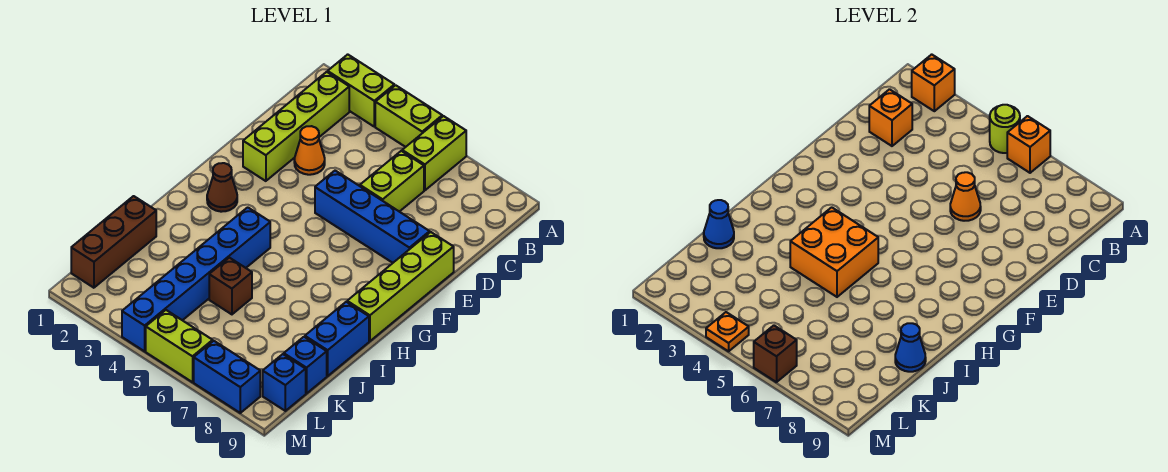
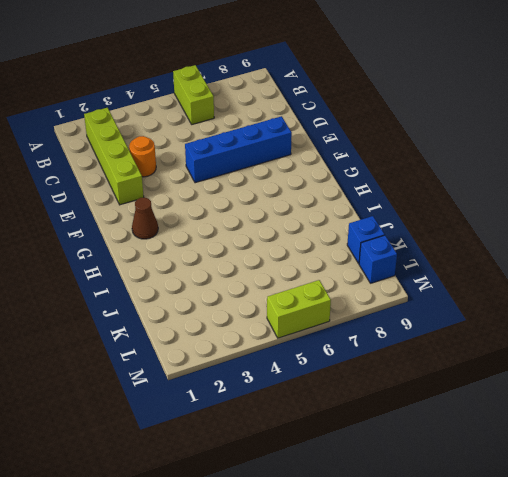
orange 1x1 round brick [129,136,156,177] -> orange 1x1 cone [294,126,325,175]
none -> lime 1x2 brick [328,54,394,127]
none -> lime 1x2 brick [375,85,442,147]
none -> lime 1x2 brick [360,151,424,212]

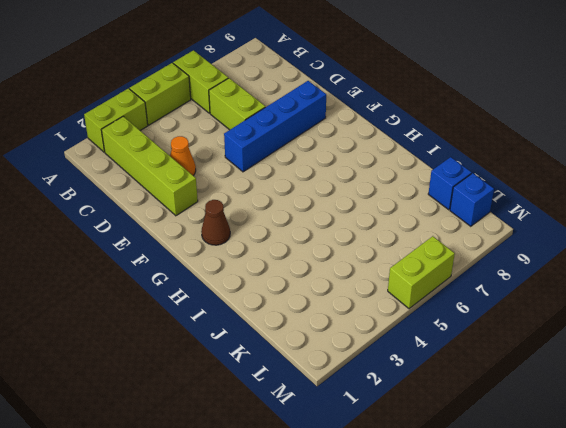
none -> lime 1x4 brick [347,232,454,341]
none -> blue 1x6 brick [122,207,270,351]
none -> blue 1x2 brick [305,302,369,376]

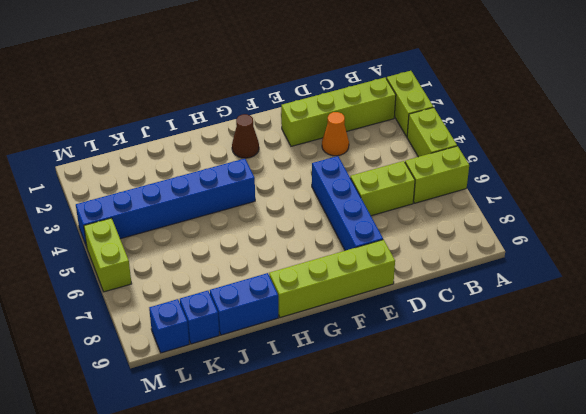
none -> brown 1x3 brick [71,196,156,288]
none -> brown 1x1 brick [209,258,252,314]
none -> blue 1x2 brick [194,341,260,413]

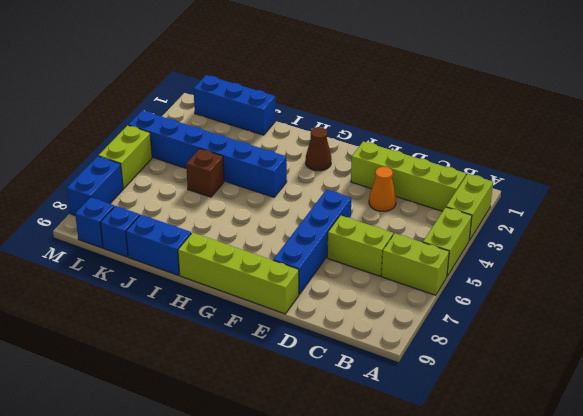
blue 1x3 brick [193,75,276,135] -> brown 1x3 brick [71,196,156,288]
none -> orange 1x1 brick [912,54,955,111]
none -> lime 1x1 round brick [990,105,1020,153]
none -> orange 1x1 brick [1007,116,1050,173]

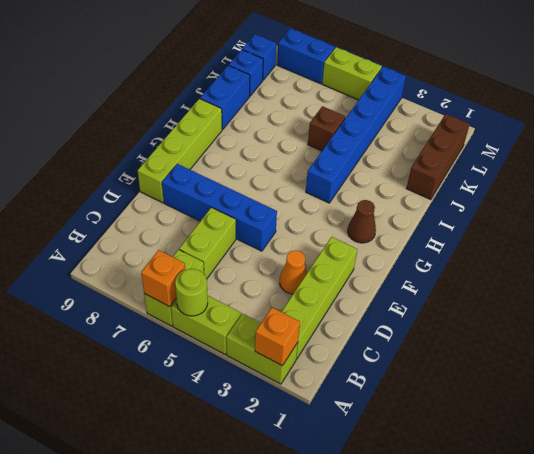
none -> orange 1x1 brick [869,89,912,146]
none -> orange 1x1 cone [950,172,981,221]
none -> orange 2x2 brick [790,207,878,297]

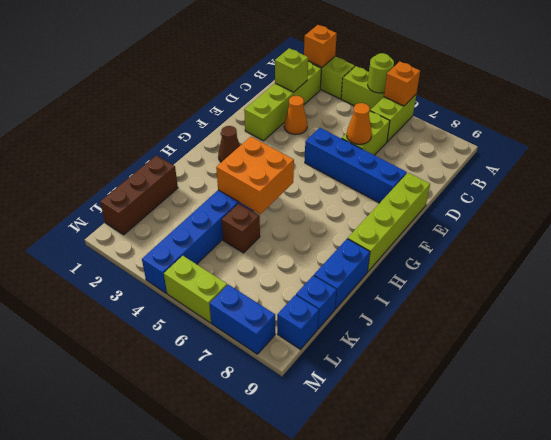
lime 1x1 brick [275,48,308,92] -> orange 1x1 brick [869,89,912,146]
none -> blue 1x1 cone [704,200,734,248]
none -> blue 1x1 cone [895,323,926,372]
none -> orange 1x1 plate [706,312,749,351]

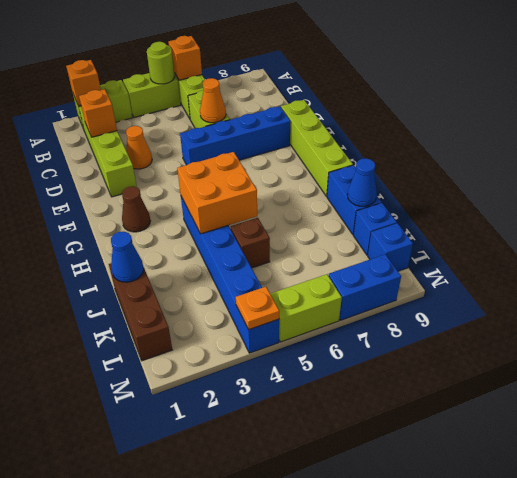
none -> brown 1x1 brick [754,325,797,382]

